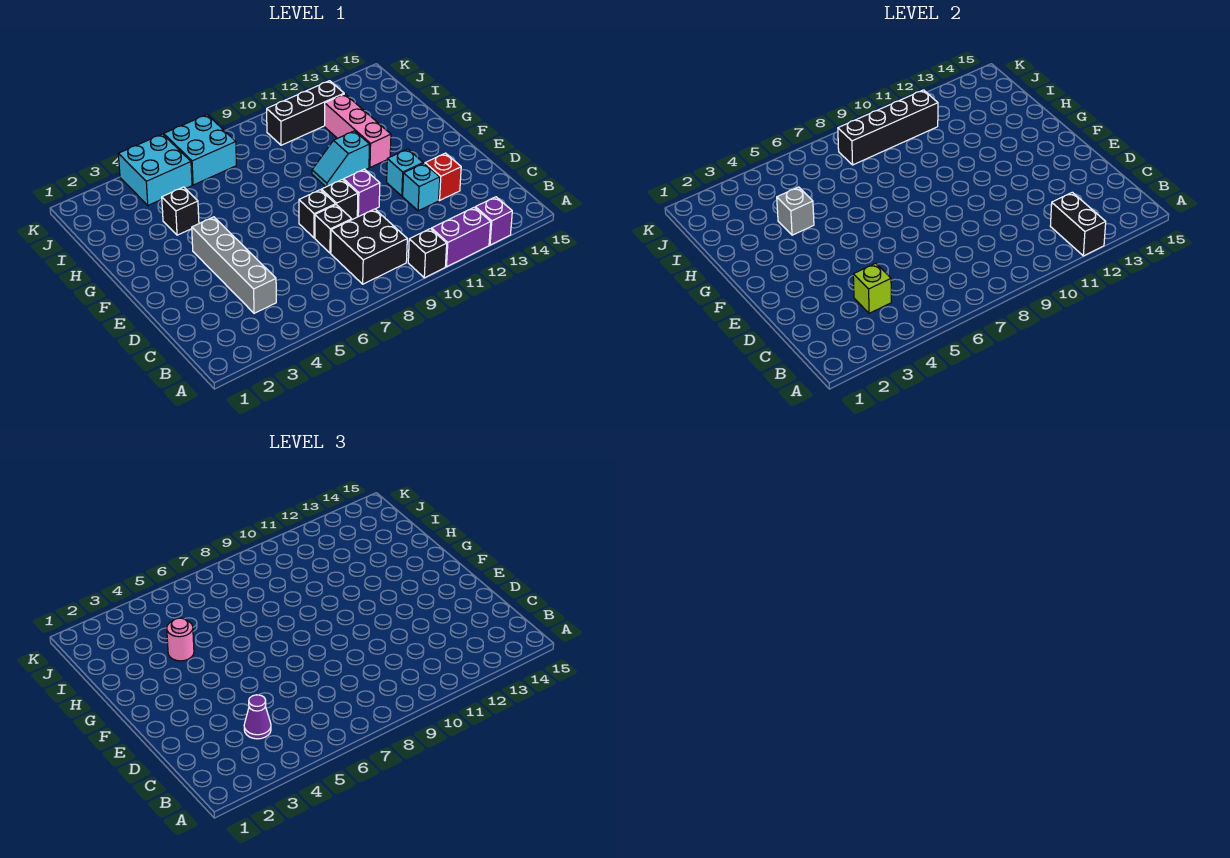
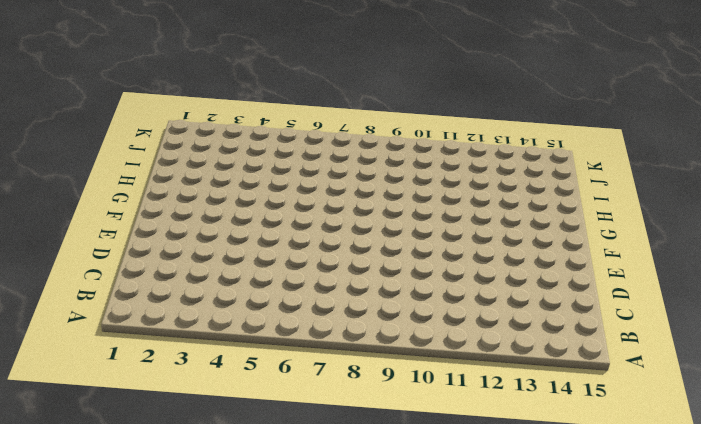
none -> black 1x1 brick [408,229,447,278]
none -> purple 1x2 brick [432,207,491,267]
none -> purple 1x1 brick [475,197,512,245]

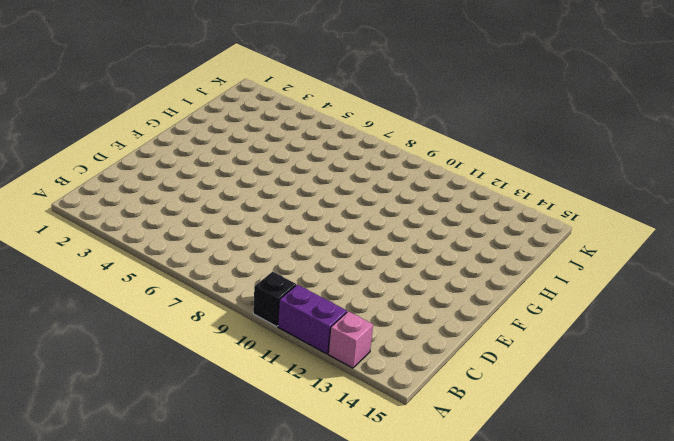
pink 1x1 brick [328,311,373,368] -> purple 1x1 brick [475,197,512,245]
none -> black 2x2 brick [331,209,407,284]
none -> grey 1x4 brick [192,217,276,313]
none -> black 1x1 brick [315,205,352,253]

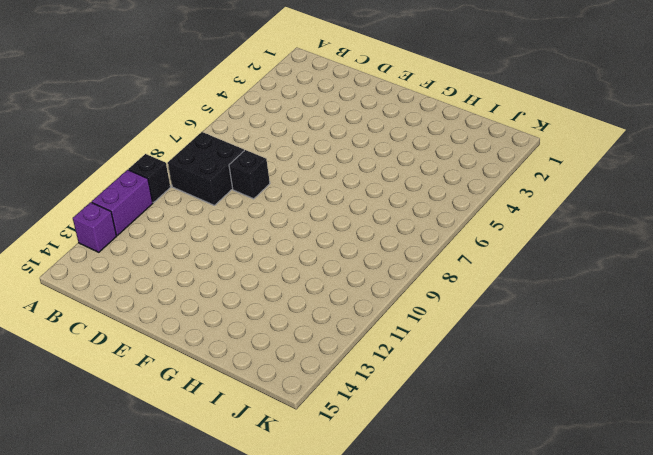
none -> grey 1x4 brick [192,217,276,313]
none -> cyan 1x1 brick [403,163,440,211]
none -> red 1x1 brick [425,153,461,200]

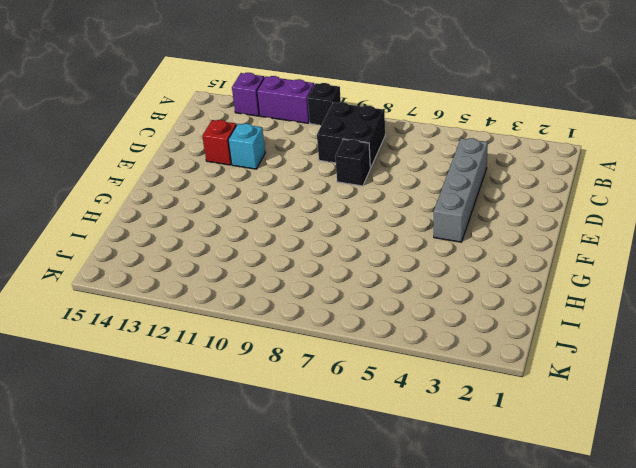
none -> black 1x1 brick [299,190,336,238]
none -> black 1x1 brick [321,179,358,220]
none -> purple 1x1 brick [344,169,380,217]

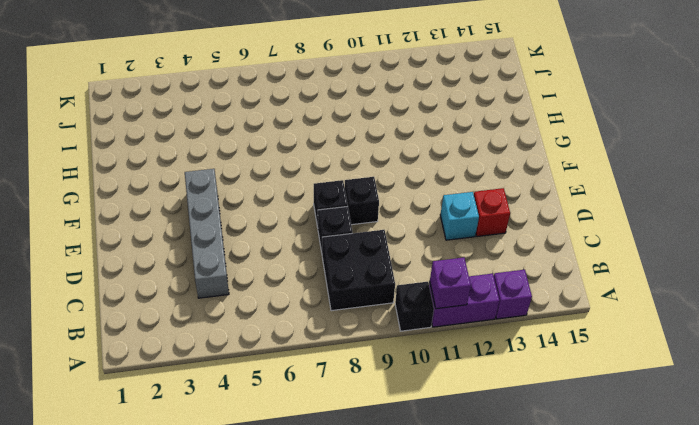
purple 1x1 brick [430,258,471,309] -> purple 1x1 brick moved to [344,169,380,217]
none -> cyan 1x1 brick [387,149,423,196]
none -> cyan 1x2 slope [312,131,370,187]
none -> pink 1x3 brick [325,94,391,167]

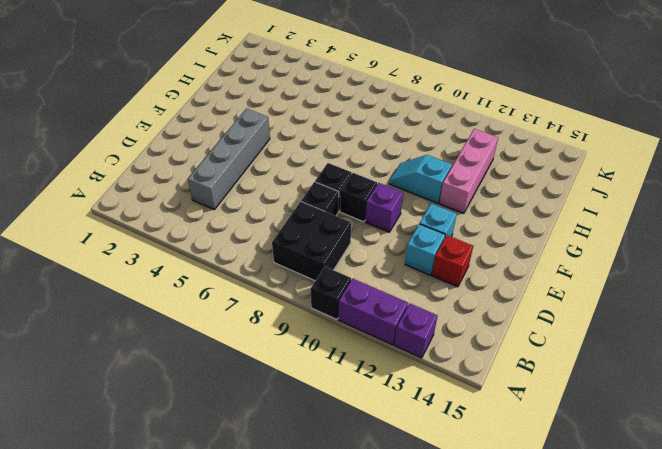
none -> black 1x1 brick [162,187,199,235]
none -> cyan 2x2 brick [118,134,192,205]
none -> cyan 2x2 brick [164,115,236,185]

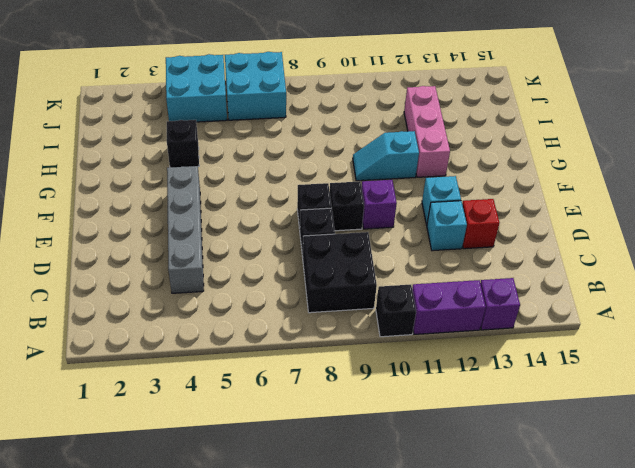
none -> black 1x3 brick [267,81,344,145]
none -> black 1x2 brick [1050,192,1106,256]
none -> lime 1x1 brick [853,263,891,313]

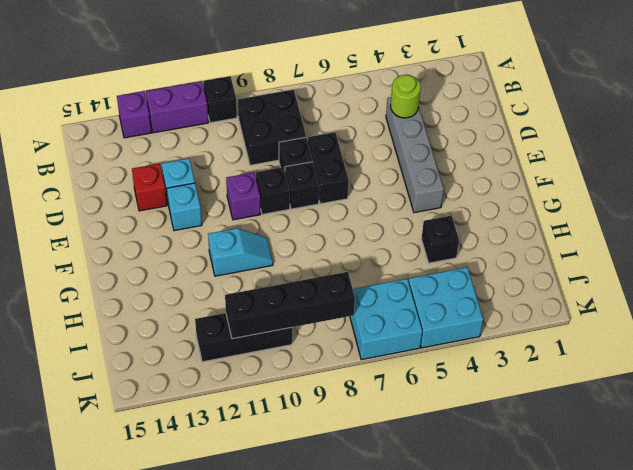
lime 1x1 round brick [391,75,421,118] -> lime 1x1 brick [853,263,891,313]
black 1x2 brick [308,132,349,204] -> black 1x2 brick moved to [1050,192,1106,256]
none -> pink 1x3 brick [325,94,391,167]
none -> grey 1x1 brick [777,187,814,235]
none -> purple 1x1 cone [244,695,271,739]

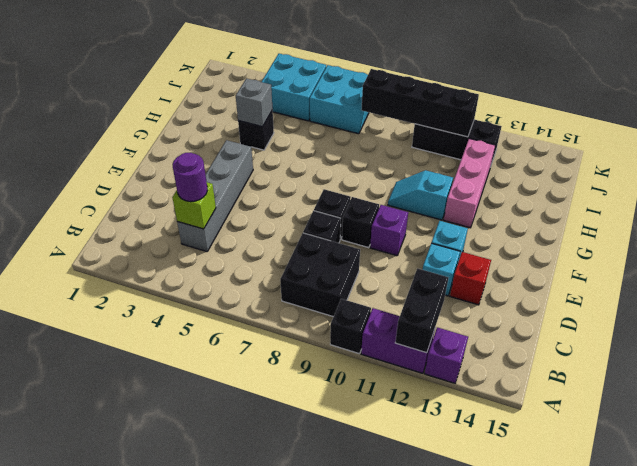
purple 1x1 round brick [173,153,207,202] -> purple 1x1 cone [244,695,271,739]
none -> pink 1x1 round brick [167,618,194,661]

